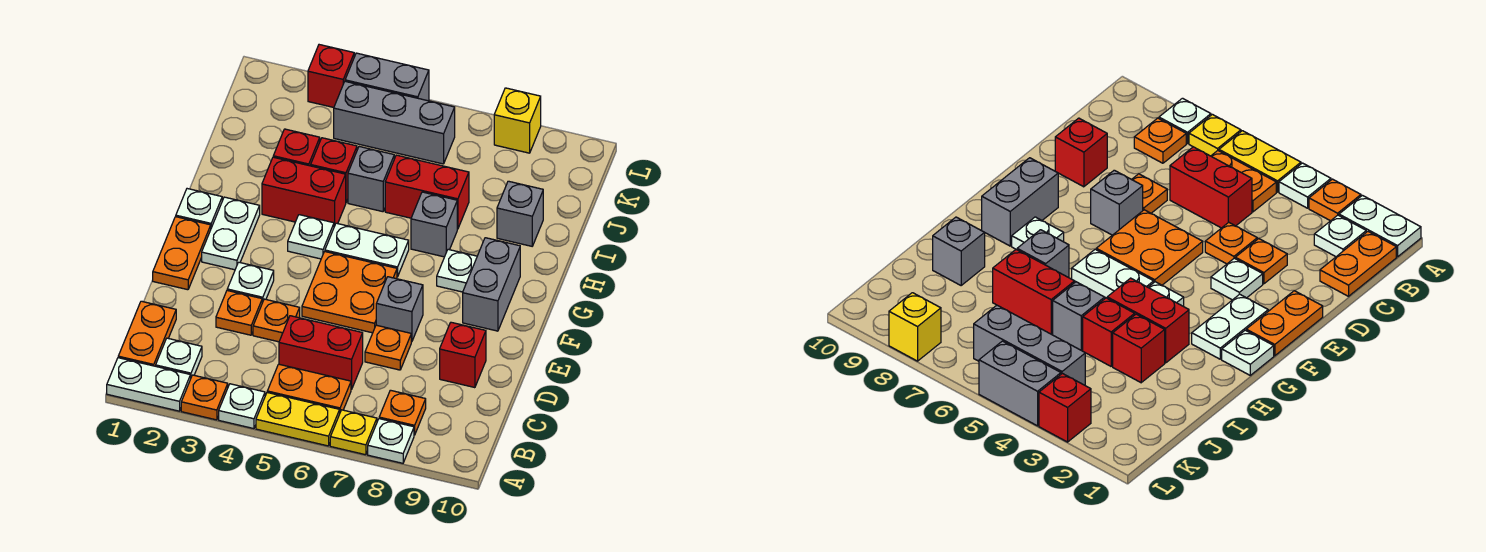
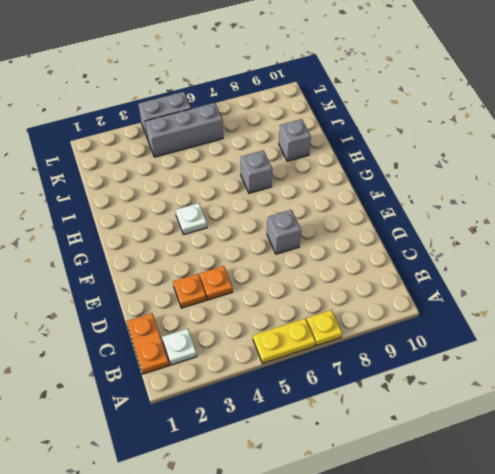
none -> white 1x2 plate [107,358,191,411]
none -> orange 1x1 plate [181,375,228,420]
none -> white 1x1 plate [219,384,265,429]
none -> white 1x1 plate [368,419,414,463]

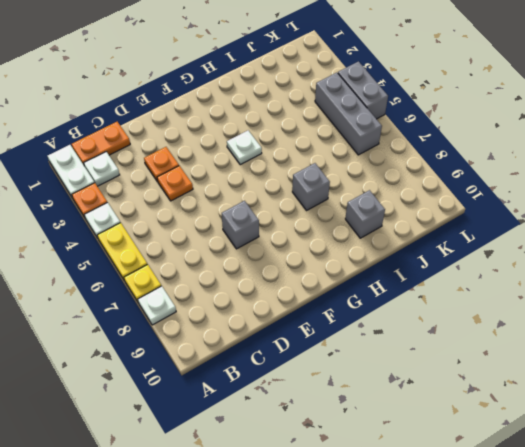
none -> orange 1x2 plate [267,364,351,412]
none -> orange 1x1 plate [379,390,426,435]
none -> red 1x2 brick [279,316,363,390]
none -> orange 1x1 plate [365,325,411,370]

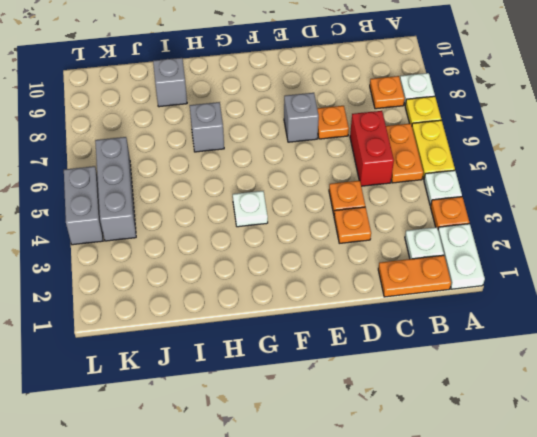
none -> red 1x1 brick [440,322,486,388]
none -> orange 1x2 plate [153,217,211,290]
none -> white 1x1 plate [227,262,274,303]
none -> orange 2x2 plate [302,252,397,333]

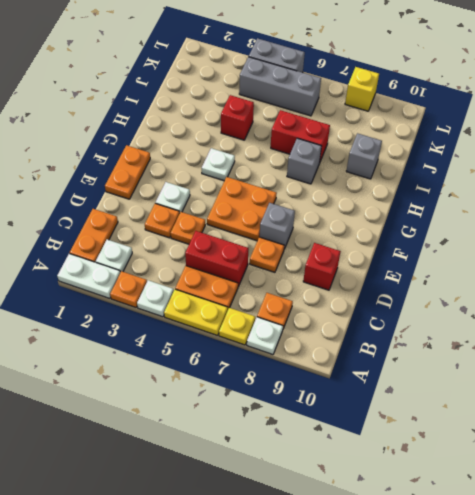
none -> white 1x2 plate [202,197,260,270]
none -> grey 1x2 brick [463,238,520,331]
none -> white 1x1 plate [176,189,222,228]
none -> white 1x2 plate [325,223,409,277]

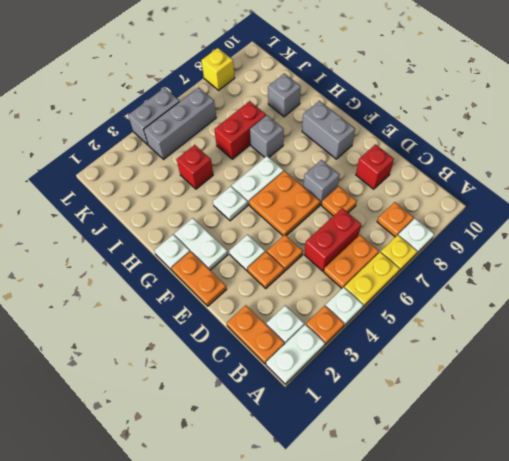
none -> white 1x1 plate [437,249,477,292]
none -> red 1x2 brick [262,157,346,227]
none -> red 1x1 brick [273,129,320,166]
none -> grey 1x1 brick [348,147,394,212]

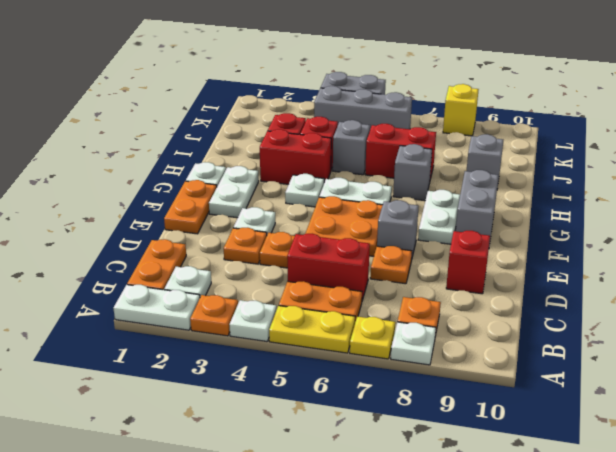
white 1x2 plate [418,190,460,244] -> white 1x1 plate [437,249,477,292]
none -> red 1x1 brick [308,45,354,107]

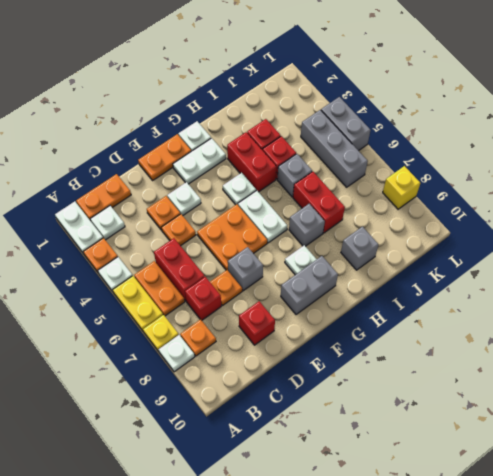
red 1x1 brick [185,277,221,320] -> red 1x1 brick moved to [308,45,354,107]

